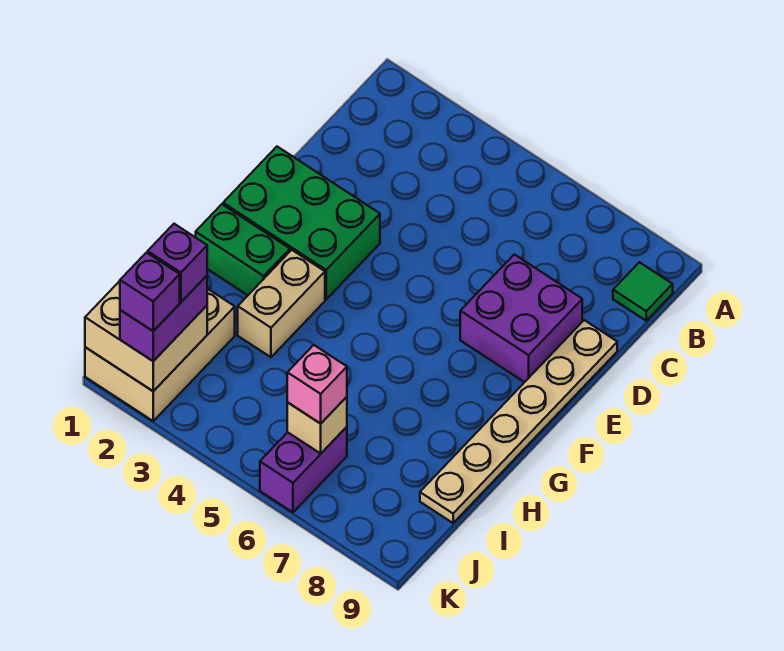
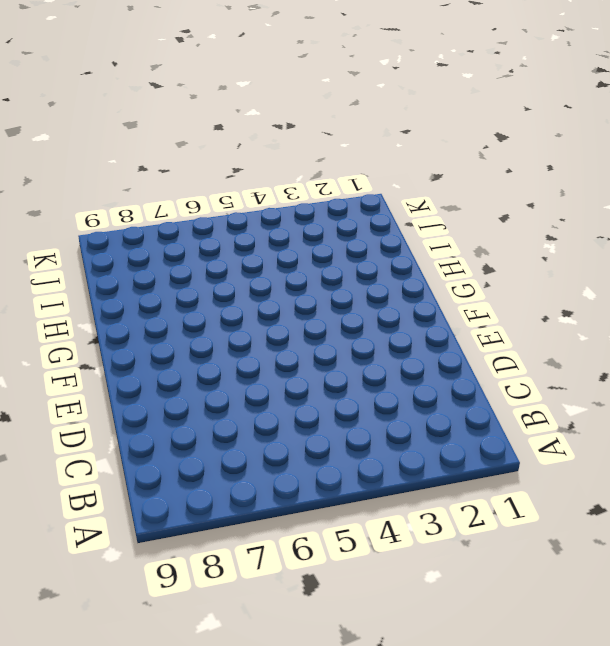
none -> green 1x1 tile [613,262,673,321]
none -> purple 2x2 brick [460,254,582,382]
none -> tan 1x6 plate [420,320,617,523]

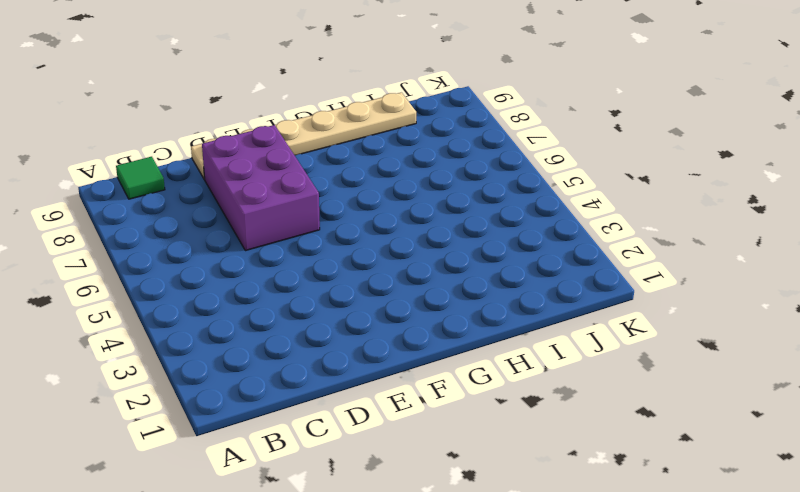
purple 2x3 brick [202,125,320,251] -> purple 2x2 brick [460,254,582,382]
none -> green 2x3 brick [223,147,380,299]
none -> green 1x2 brick [196,204,290,295]
none -> tan 1x2 brick [238,250,325,357]

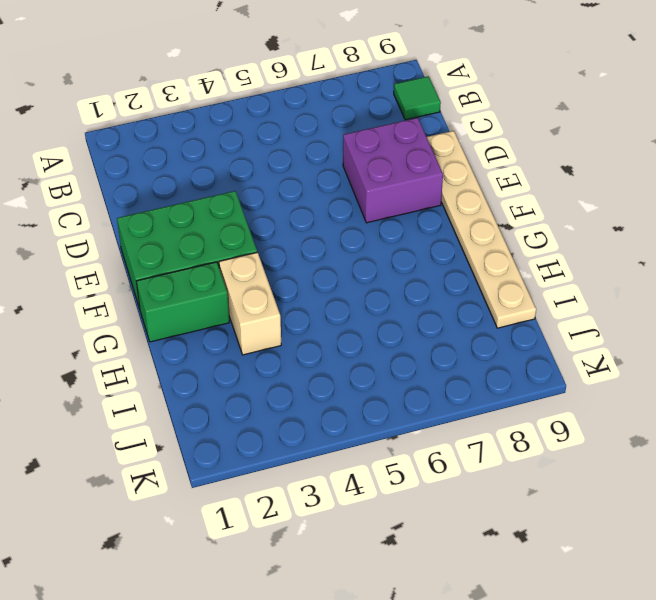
none -> tan 2x3 brick [85,289,235,421]
none -> purple 1x2 brick [260,427,347,512]
none -> tan 2x2 brick [85,281,207,391]

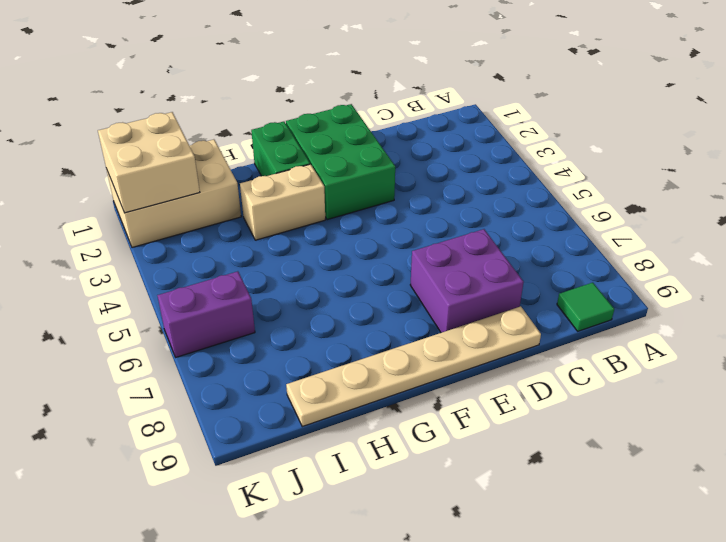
none -> tan 1x1 brick [287,397,347,453]
none -> purple 1x2 brick [120,276,207,361]
none -> pink 1x1 brick [287,345,347,424]

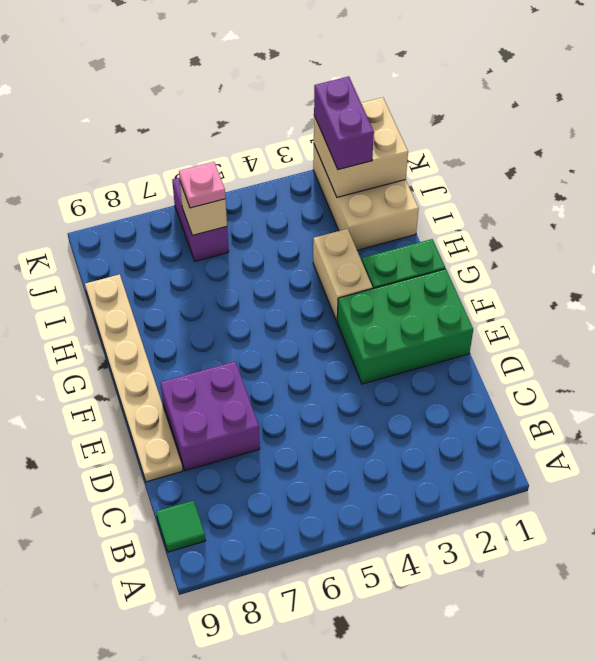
pink 1x1 plate [179,162,225,208] -> pink 1x1 brick [287,345,347,424]
none -> purple 1x1 brick [148,224,207,302]
none -> purple 1x1 brick [120,253,180,331]

